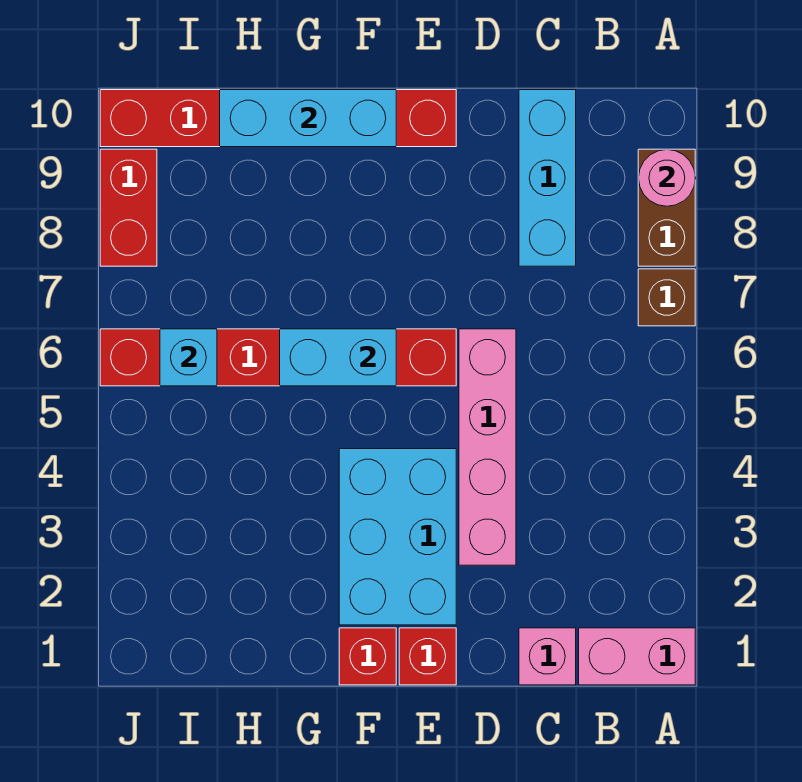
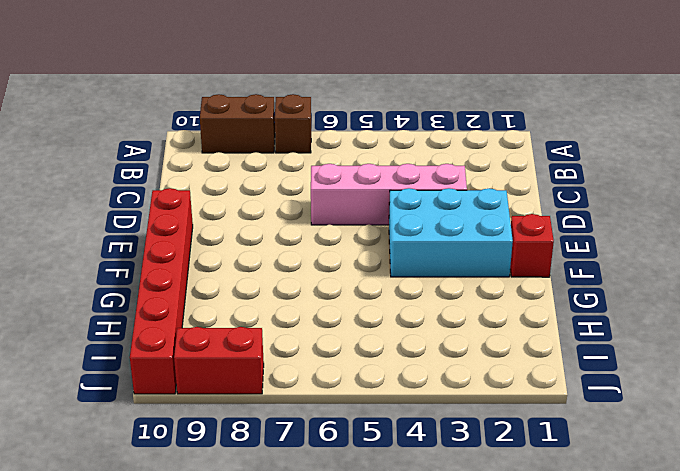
none -> pink 1x2 brick [579,628,695,685]
none -> pink 1x1 brick [519,628,576,685]
none -> cyan 1x3 brick [519,90,576,266]

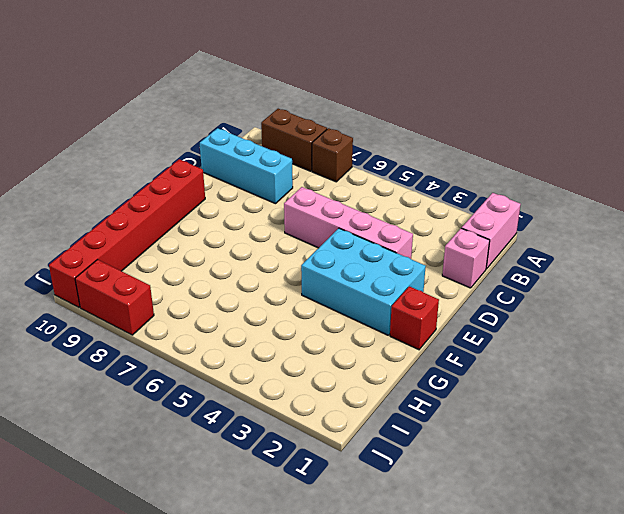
none -> red 1x1 brick [399,628,456,685]
none -> red 1x6 brick [100,329,456,386]
none -> pink 1x1 round brick [639,150,695,206]

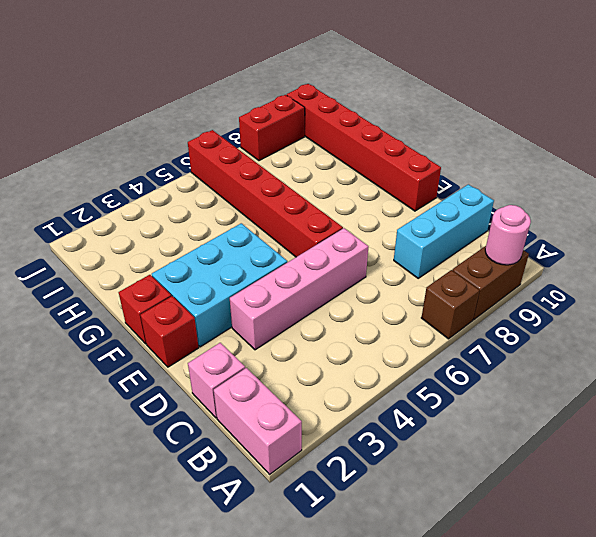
none -> cyan 1x2 brick [280,329,396,386]
none -> cyan 1x3 brick [220,90,396,147]
none -> cyan 1x1 brick [160,329,217,386]

